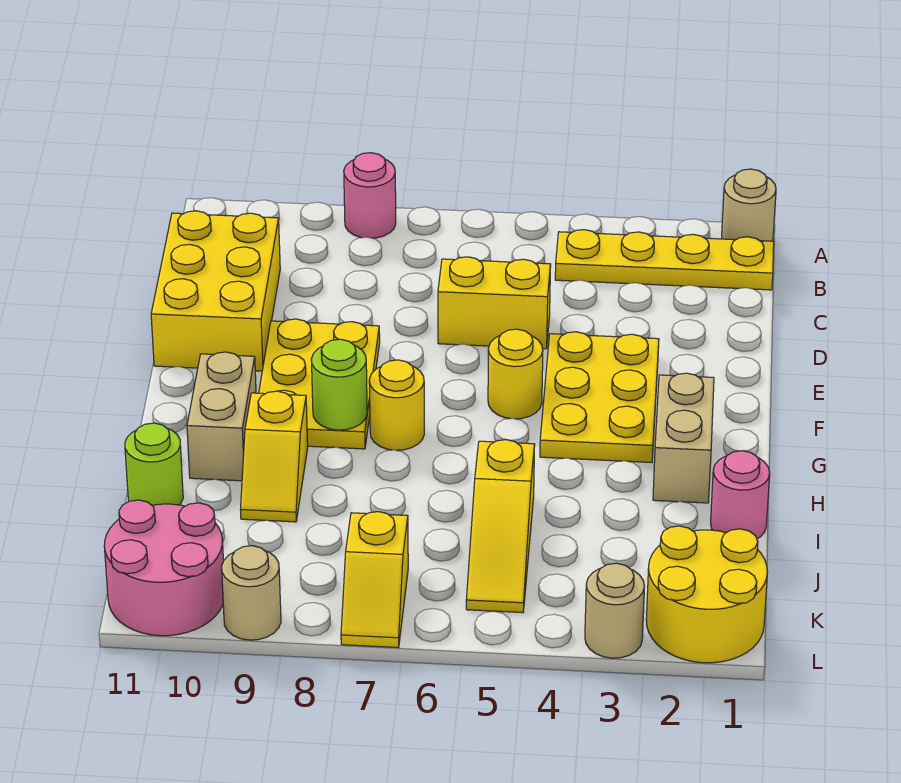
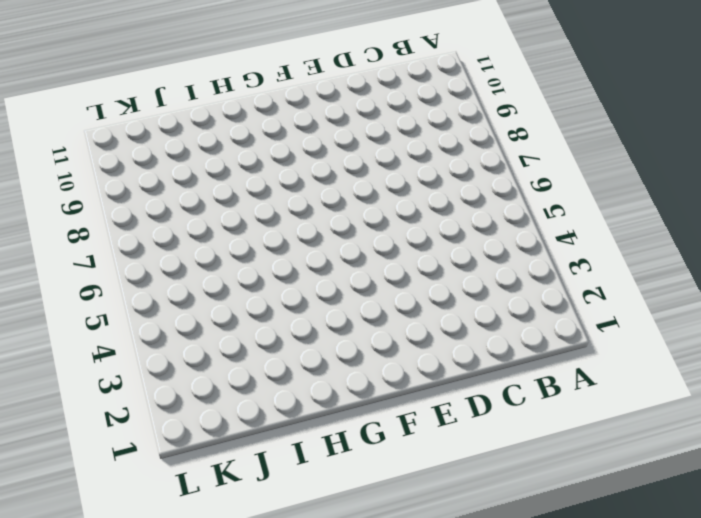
none -> tan 1x1 round brick [722,169,776,241]
none -> pink 1x1 round brick [344,153,396,238]
none -> yellow 1x4 plate [555,230,774,290]

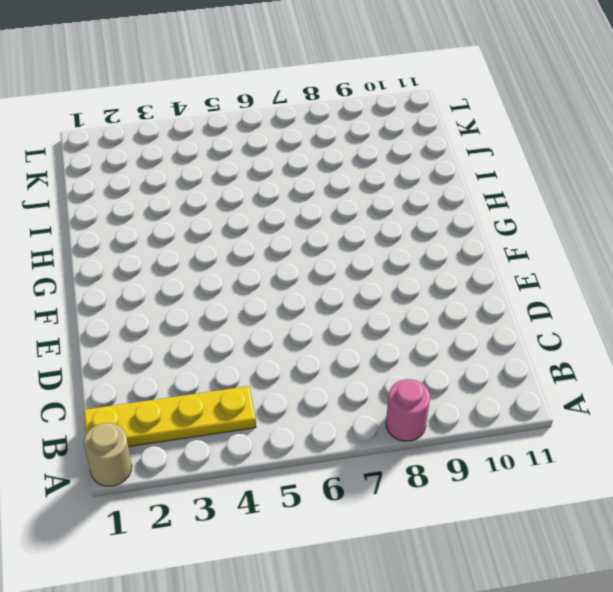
none -> yellow 2x3 brick [151,211,280,371]
none -> yellow 1x2 brick [438,257,551,349]
none -> yellow 2x3 plate [540,332,659,462]

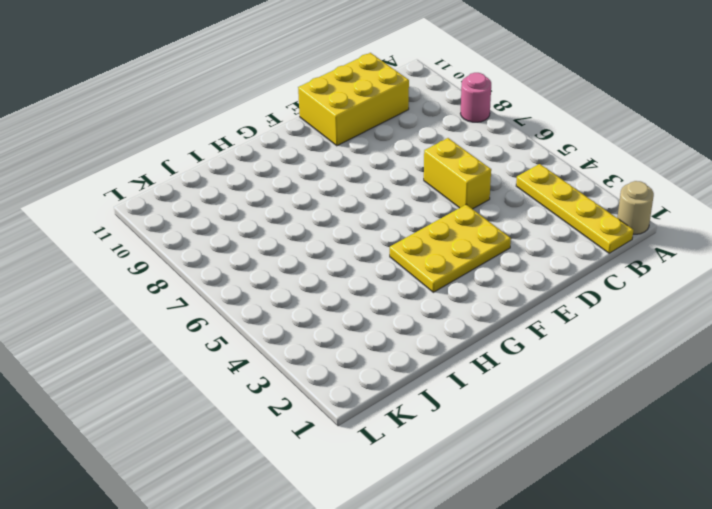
none -> yellow 2x3 plate [259,319,380,449]
none -> yellow 1x1 round brick [488,329,543,419]
none -> tan 1x2 brick [653,373,714,503]

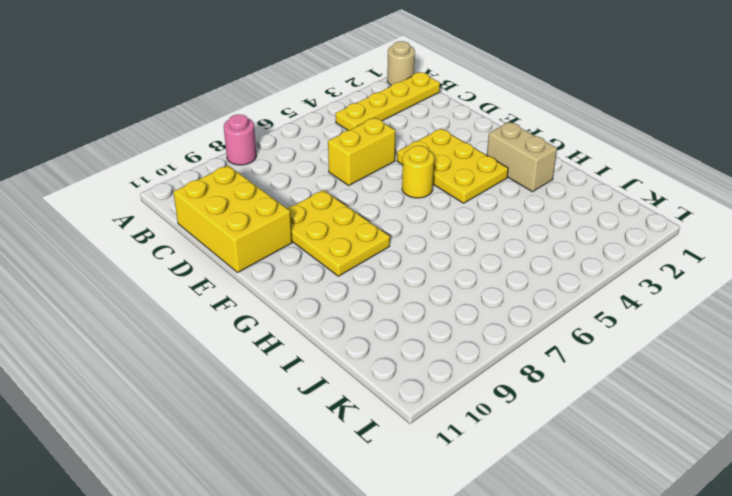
none -> yellow 1x1 round brick [369,360,424,450]
none -> tan 1x2 brick [187,352,256,481]
none -> yellow 1x2 slope [241,391,308,522]

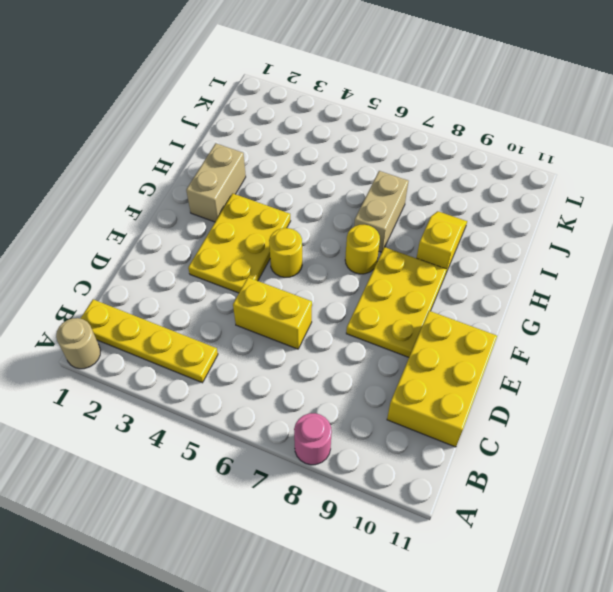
tan 1x2 brick [354,171,408,252] -> tan 1x2 brick moved to [187,352,256,481]
none -> pink 1x1 round brick [711,451,770,539]
none -> yellow 1x3 slope [466,440,535,613]
none -> lime 1x1 round brick [125,423,183,505]

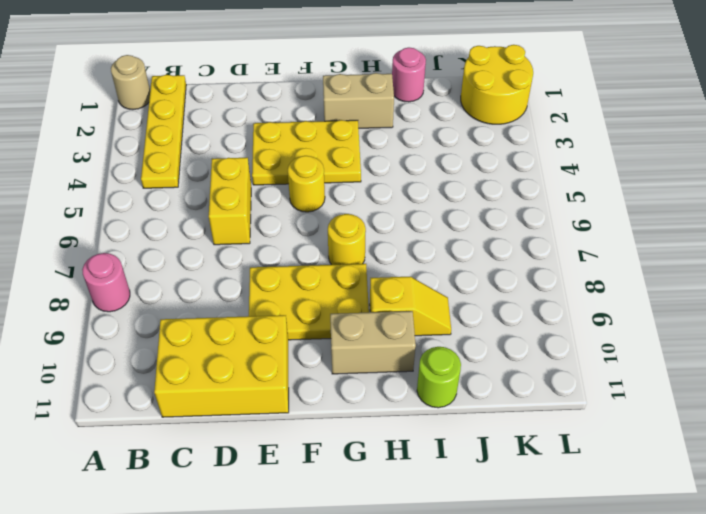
none -> yellow 1x3 slope [466,440,535,613]
none -> yellow 1x2 slope [341,512,408,648]
none -> pink 2x2 round brick [104,500,223,636]

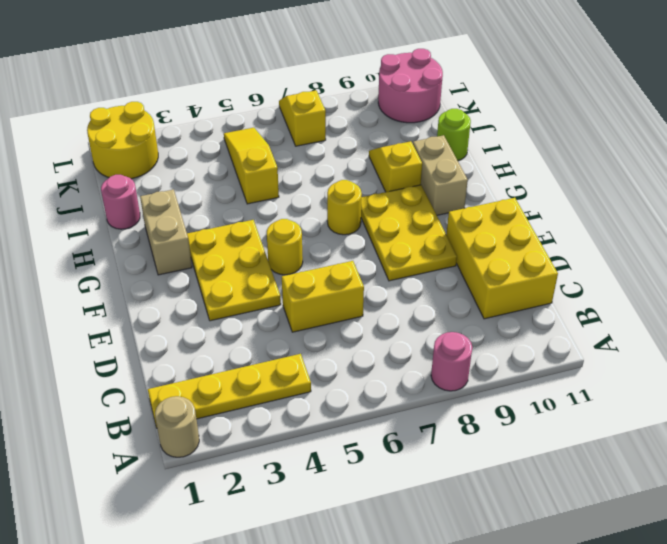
none -> tan 1x1 round brick [585,563,644,658]
none -> tan 1x1 round brick [222,546,281,640]
none -> lime 1x1 round brick [311,339,367,430]

